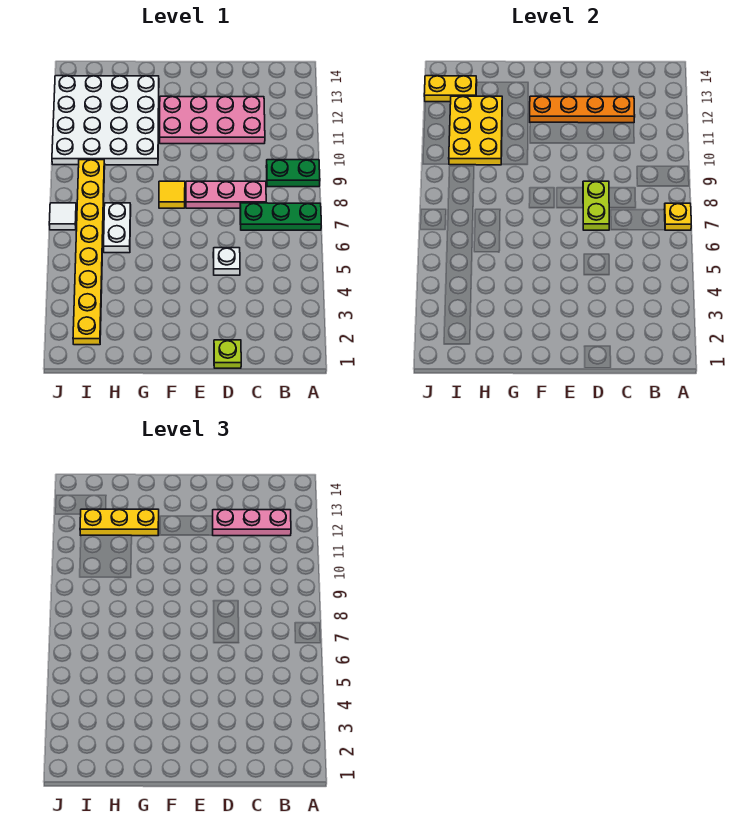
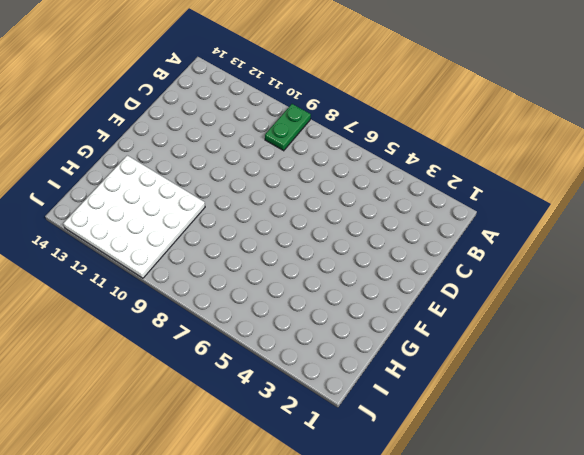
none -> green 1x3 plate [240,203,321,230]
none -> pink 1x3 plate [186,181,266,208]
none -> pink 2x4 plate [160,96,265,144]

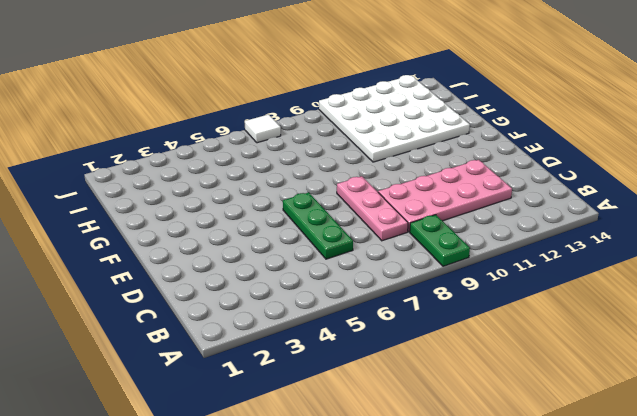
green 1x3 plate [283,192,353,259] -> green 1x3 plate moved to [240,203,321,230]
pink 2x4 plate [378,160,512,232] -> pink 2x4 plate turned to [160,96,265,144]
none -> lime 1x1 plate [214,340,241,368]
none -> white 1x1 plate [213,248,240,275]
none -> yellow 1x1 tile [159,181,185,208]

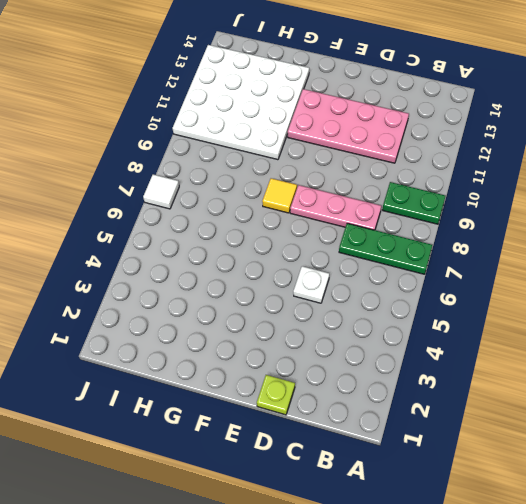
none -> white 1x2 plate [104,203,131,253]
none -> yellow 1x8 plate [73,160,105,345]
none -> yellow 1x1 plate [664,203,691,230]

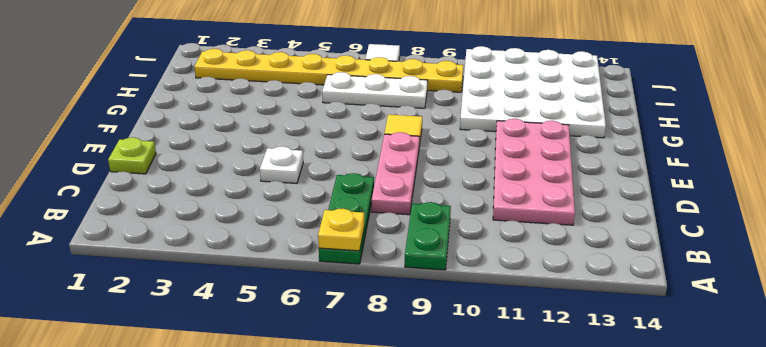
white 1x3 plate [322,72,428,108] -> white 1x2 plate [104,203,131,253]
none -> orange 1x4 plate [530,96,635,123]
none -> lime 1x2 plate [583,181,609,230]
none -> yellow 2x3 plate [449,96,502,165]

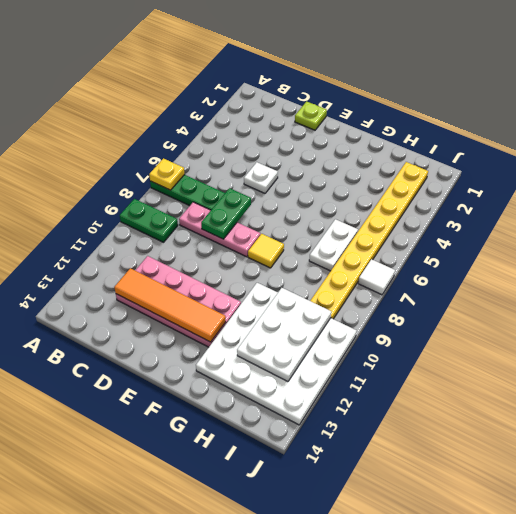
orange 1x4 tile [114,268,226,342] -> orange 1x4 plate [530,96,635,123]
green 1x2 plate [201,188,251,239] -> lime 1x2 plate [583,181,609,230]
white 2x3 plate [237,288,331,382] -> yellow 2x3 plate [449,96,502,165]
none -> yellow 1x2 plate [424,76,477,102]
none -> pink 1x3 plate [213,510,291,536]
none -> yellow 1x3 plate [80,509,159,536]

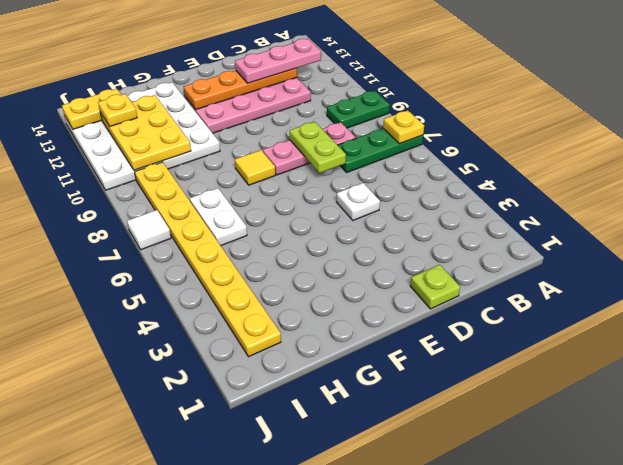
yellow 1x1 plate [98,94,137,126] -> yellow 1x3 plate [80,509,159,536]

